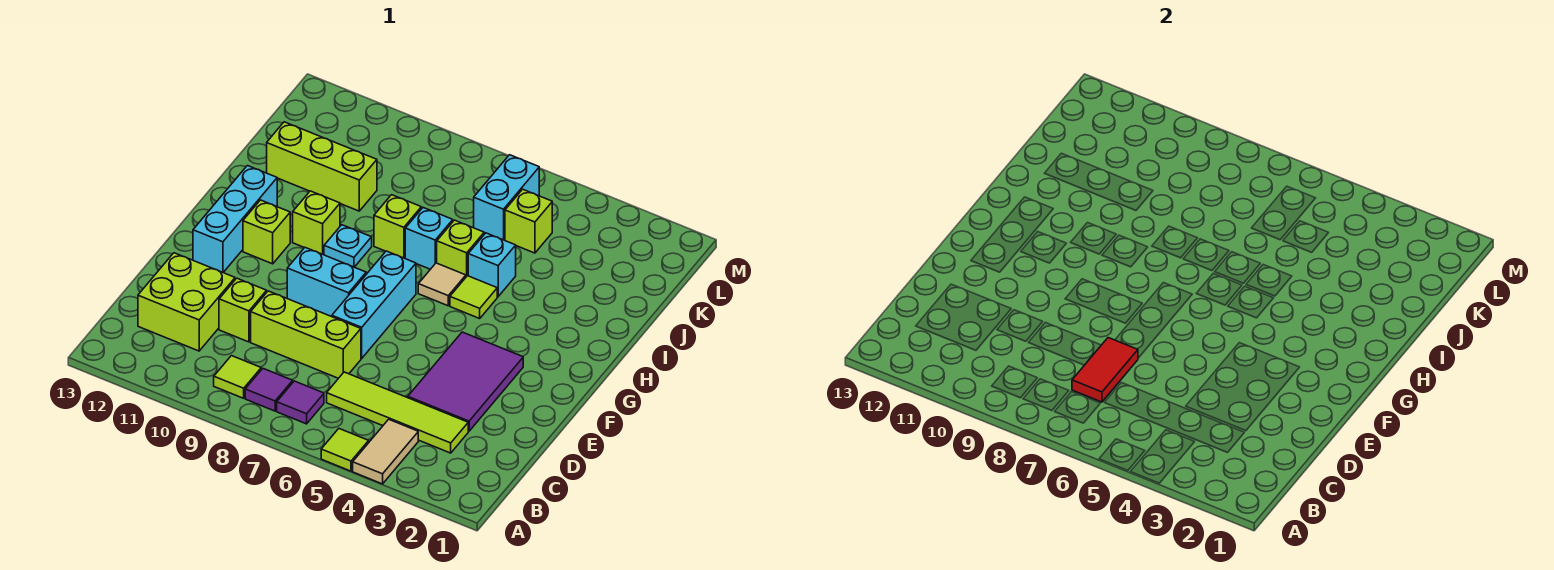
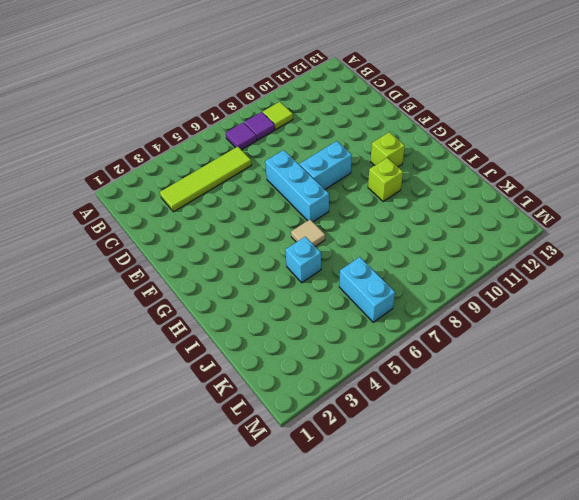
none -> tan 1x2 tile [353,419,418,484]
none -> lime 1x1 tile [321,429,369,471]
none -> lime 2x2 brick [138,253,235,351]

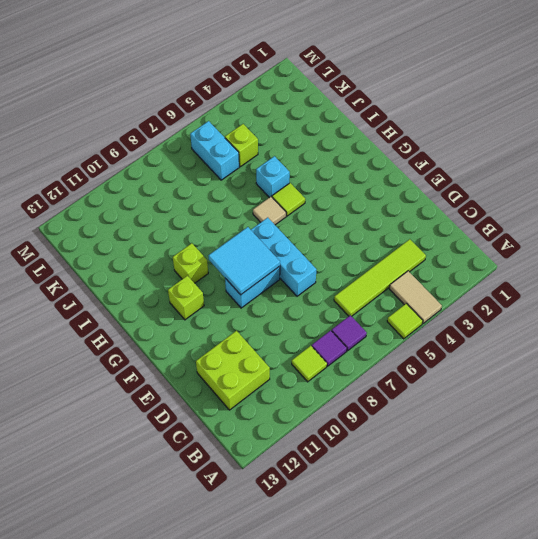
cyan 2x2 tile [209,227,280,295] -> none
none -> purple 2x3 tile [408,332,523,431]
none -> lime 1x3 brick [251,291,361,378]
none -> lime 1x1 brick [219,278,267,342]

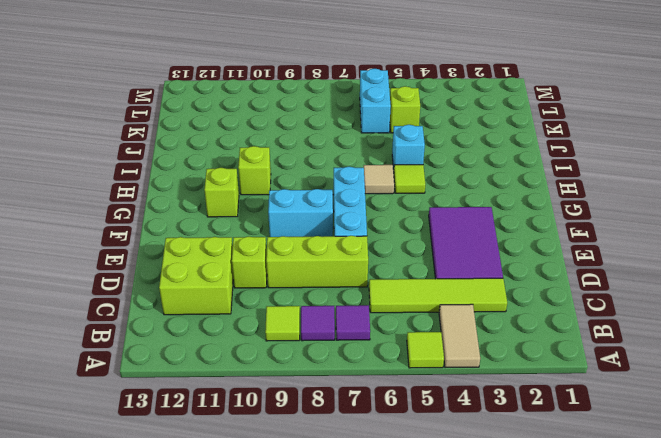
none -> cyan 1x3 brick [193,166,277,272]
none -> cyan 1x1 plate [324,225,372,267]
none -> lime 1x1 brick [437,220,484,277]

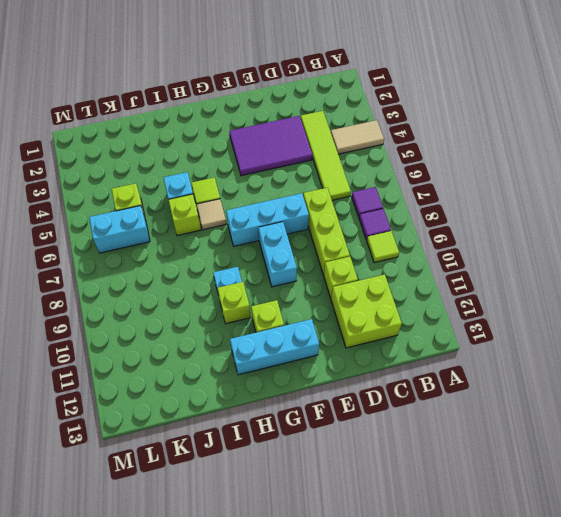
none -> lime 1x1 tile [321,429,369,471]
none -> cyan 1x1 brick [405,208,453,269]
none -> lime 1x1 brick [374,195,421,258]

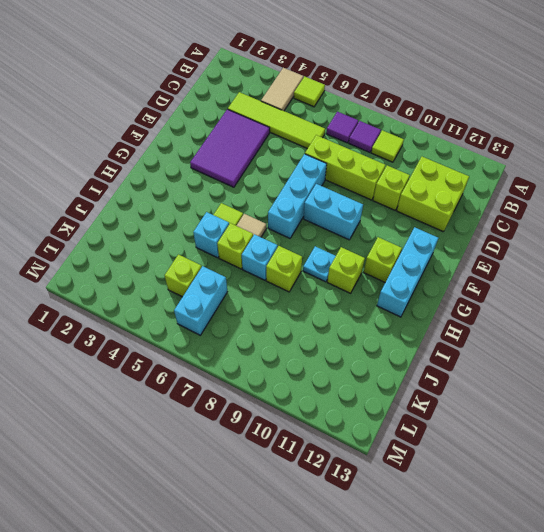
none -> lime 1x3 brick [267,122,377,211]
none -> red 1x2 tile [1072,338,1138,402]

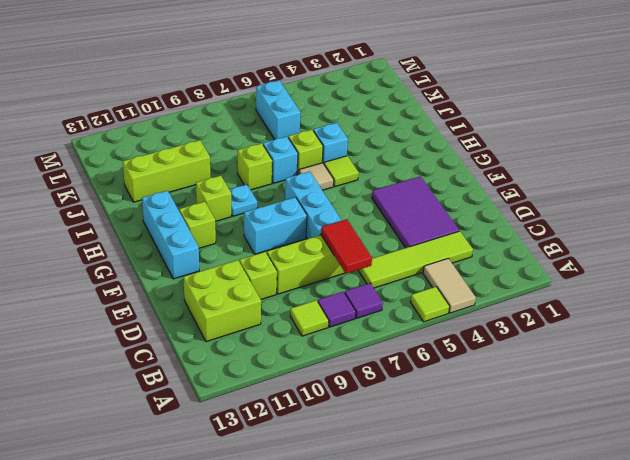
none -> lime 1x1 brick [505,189,552,253]

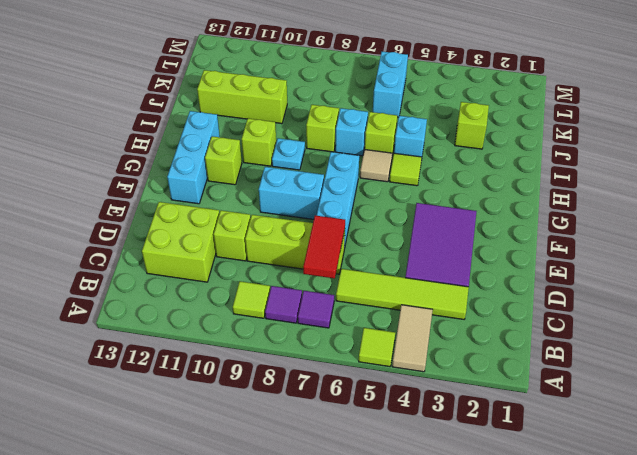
lime 1x1 brick [455,102,489,149] -> lime 1x1 brick moved to [505,189,552,253]

